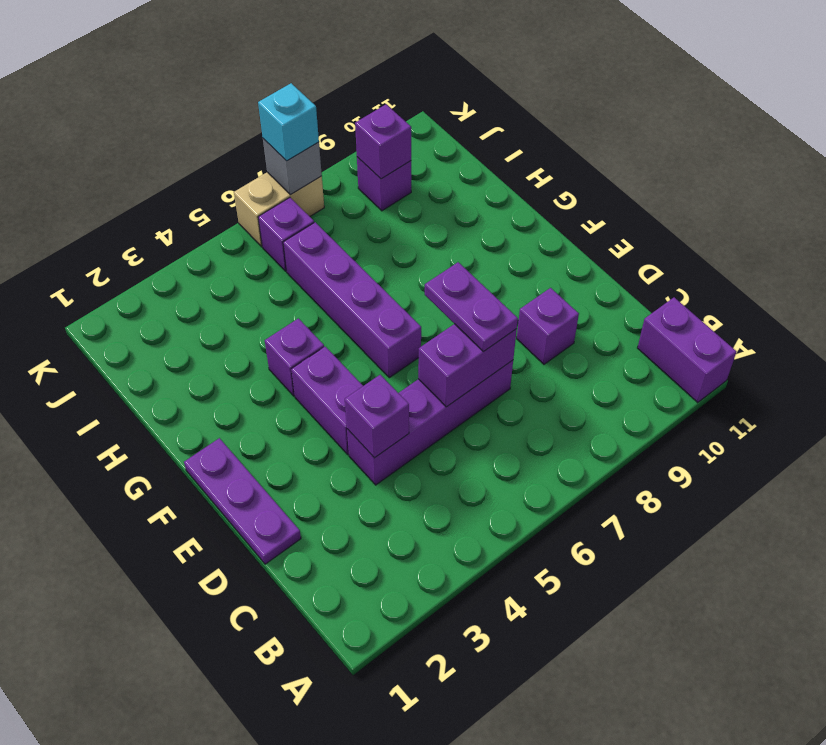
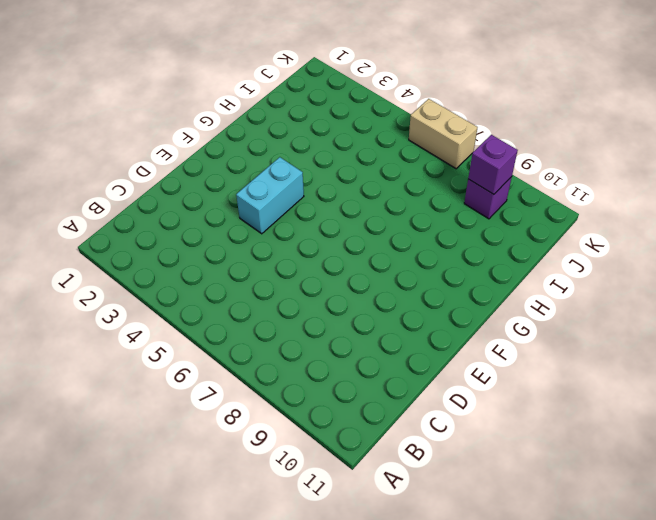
cyan 1x2 brick [236,157,304,234] -> purple 1x2 brick [291,347,363,454]
none -> purple 1x2 brick [638,297,736,403]
none -> purple 1x3 plate [184,438,301,564]
none -> purple 1x4 brick [347,360,513,485]

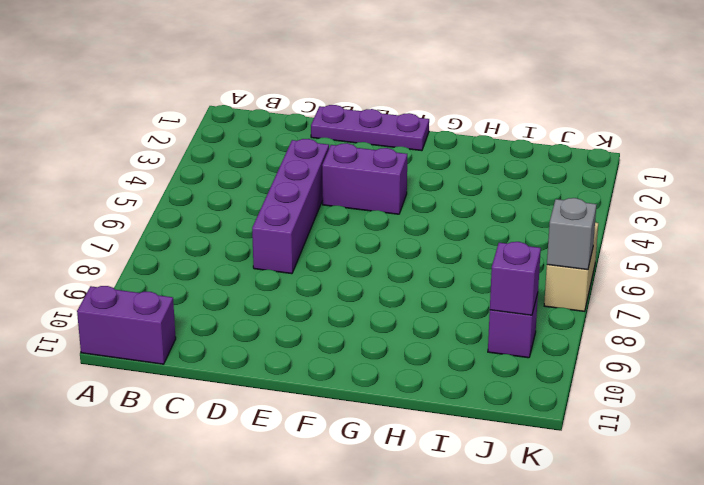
none -> purple 1x1 brick [517,288,579,364]
none -> purple 1x4 brick [283,222,421,378]
none -> purple 1x1 brick [265,318,324,396]

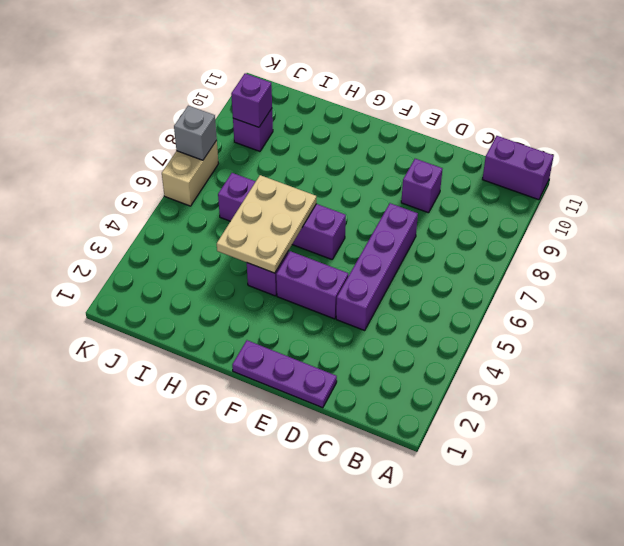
tan 2x3 plate [217,175,316,273] -> none
none -> purple 1x1 brick [258,198,314,271]
none -> purple 1x1 brick [345,375,409,458]
none -> purple 1x2 brick [418,324,517,407]

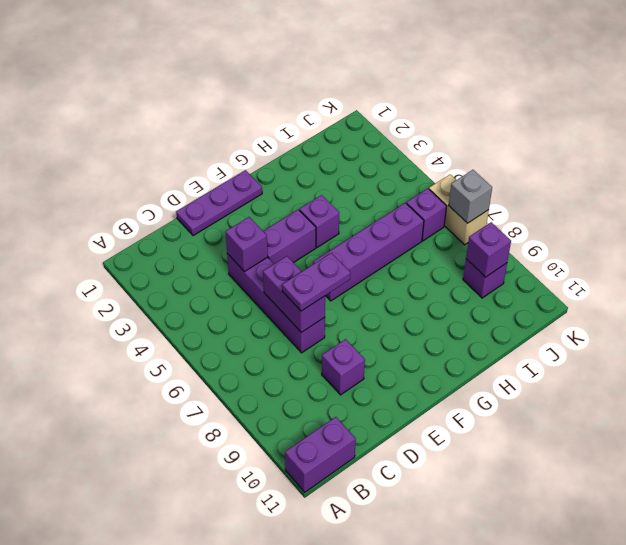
none -> cyan 1x1 brick [258,83,319,161]

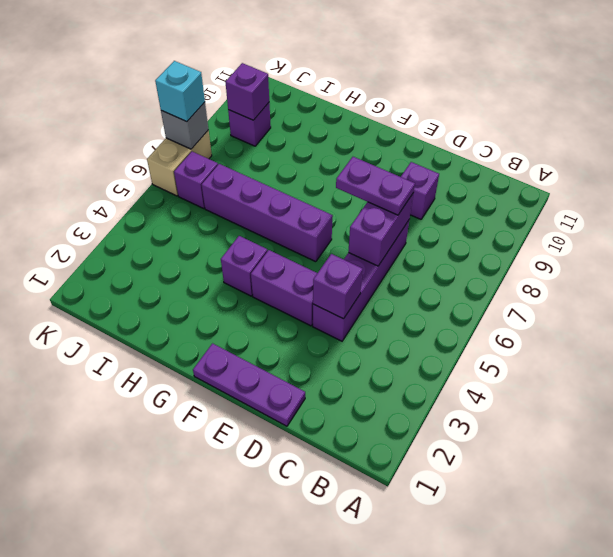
none -> purple 1x2 brick [638,297,736,403]

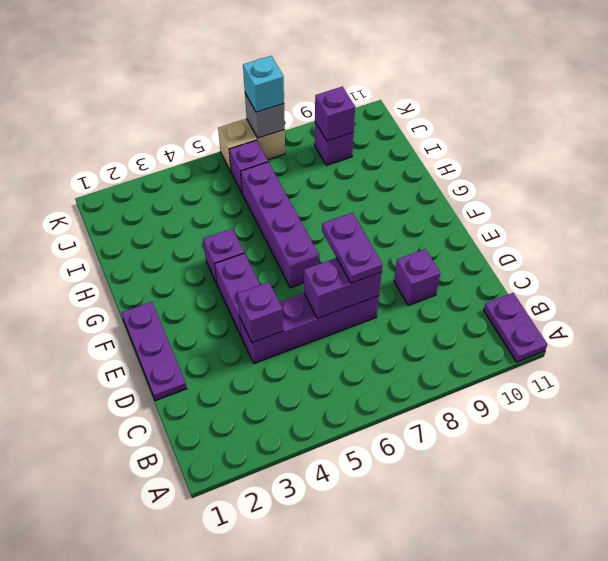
purple 1x2 plate [484,293,547,362] -> purple 1x2 brick [638,297,736,403]

